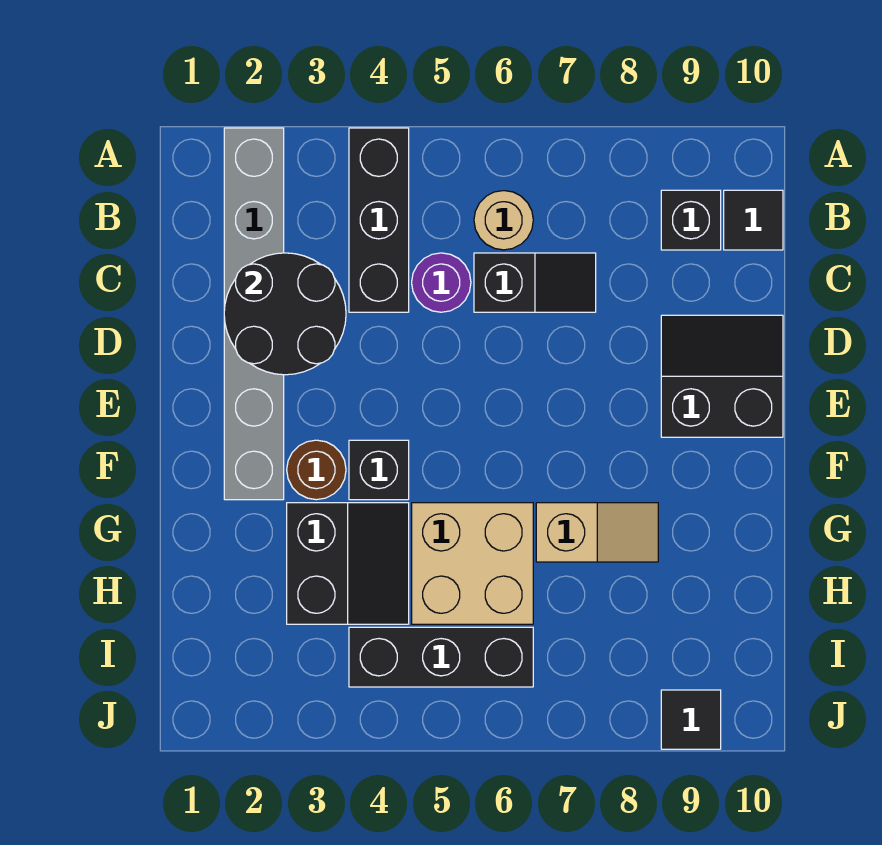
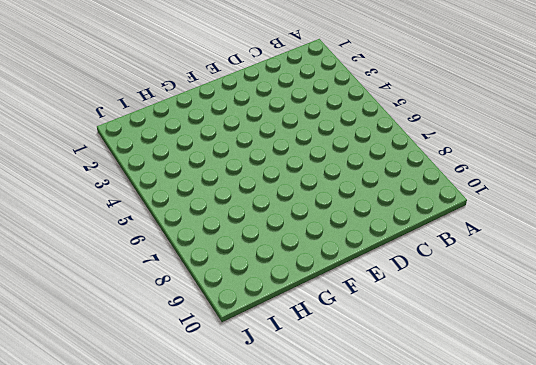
none -> grey 1x6 brick [224,128,284,500]
none -> black 1x3 brick [349,128,409,312]
none -> tan 1x1 round brick [474,191,533,250]

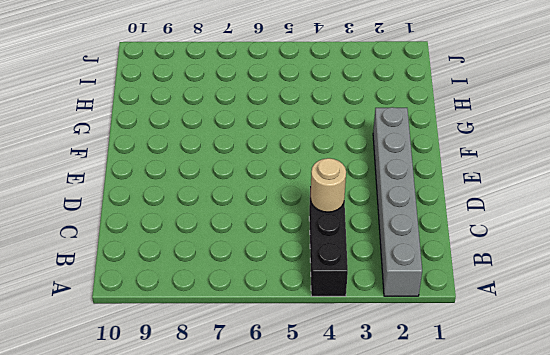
tan 1x1 round brick [310,158,346,212] -> tan 1x1 round brick moved to [474,191,533,250]
none -> black 1x1 brick [661,190,721,250]
none -> black 1x1 tile [724,190,783,250]
none -> purple 1x1 round brick [412,253,471,312]

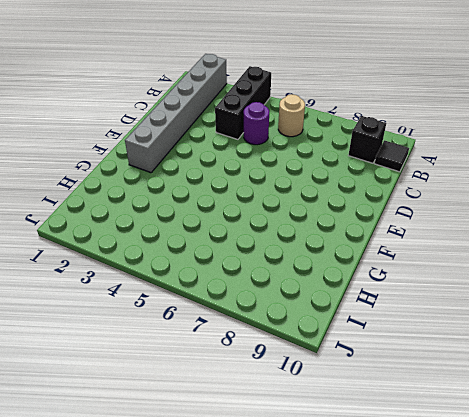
none -> black 1x2 slope [474,253,596,312]
none -> black 2x2 slope [661,315,783,437]
none -> brown 1x1 round brick [287,440,346,500]

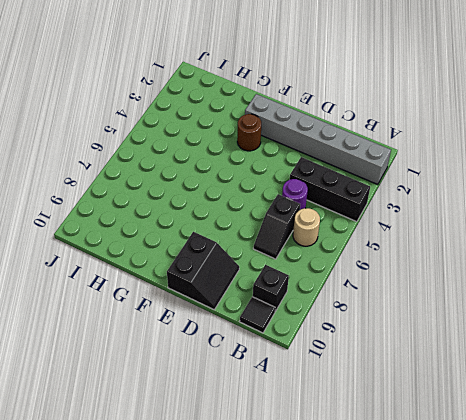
none -> black 1x1 brick [349,440,409,500]
none -> black 2x2 slope [287,503,409,624]
none -> tan 2x2 brick [412,503,533,624]

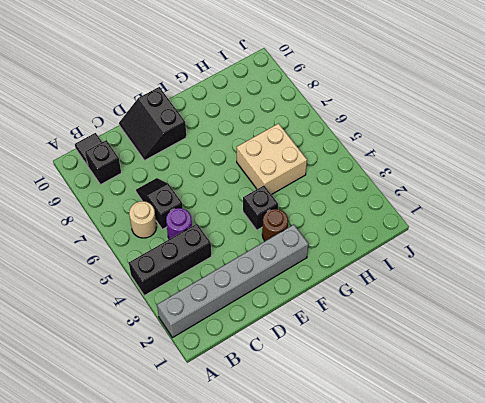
none -> black 2x2 slope [287,503,409,624]
none -> tan 1x2 slope [536,503,658,562]
none -> black 1x3 brick [349,627,533,687]

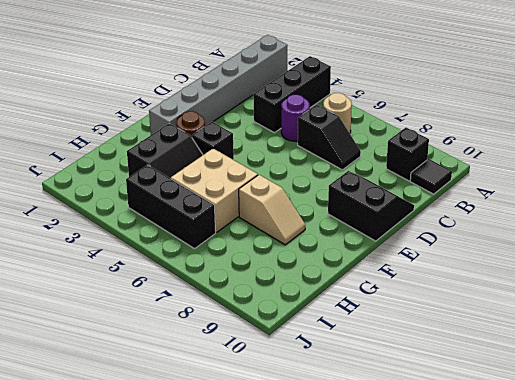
none -> black 1x1 tile [661,690,721,749]
none -> black 2x2 round brick [224,253,346,375]

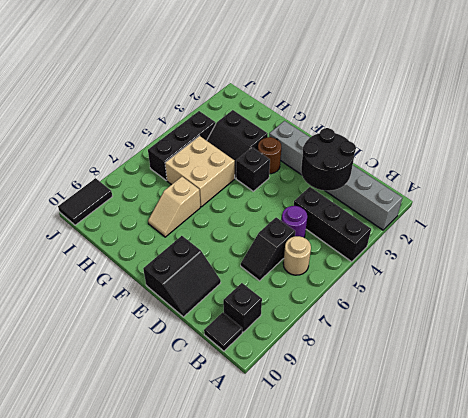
black 1x2 tile [58,178,112,225] -> black 1x1 tile [661,690,721,749]

